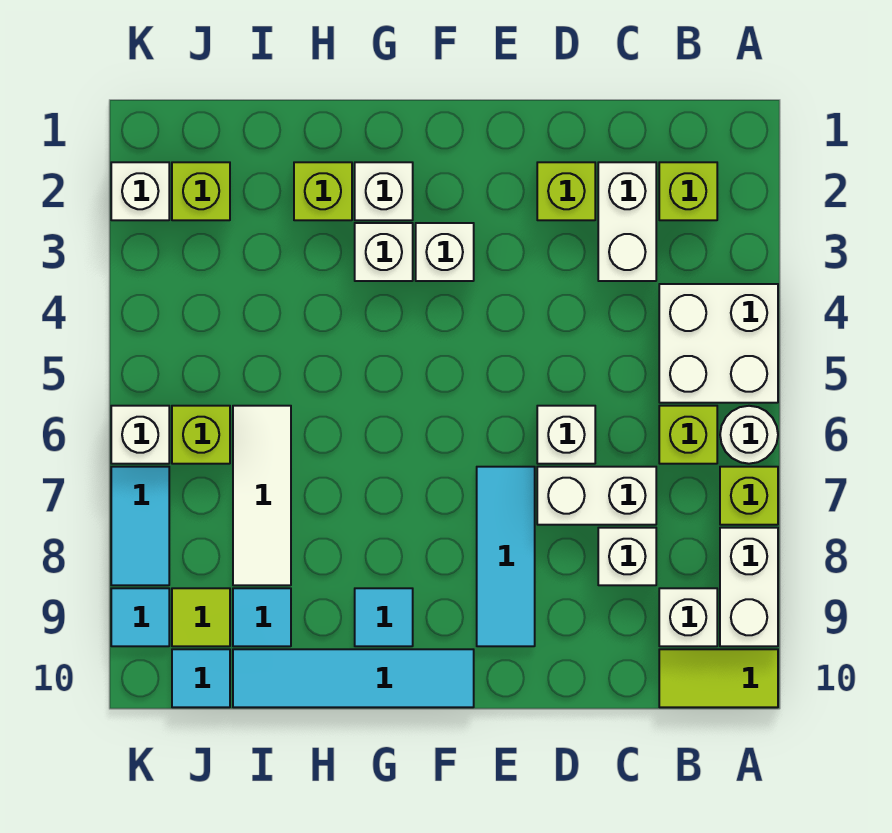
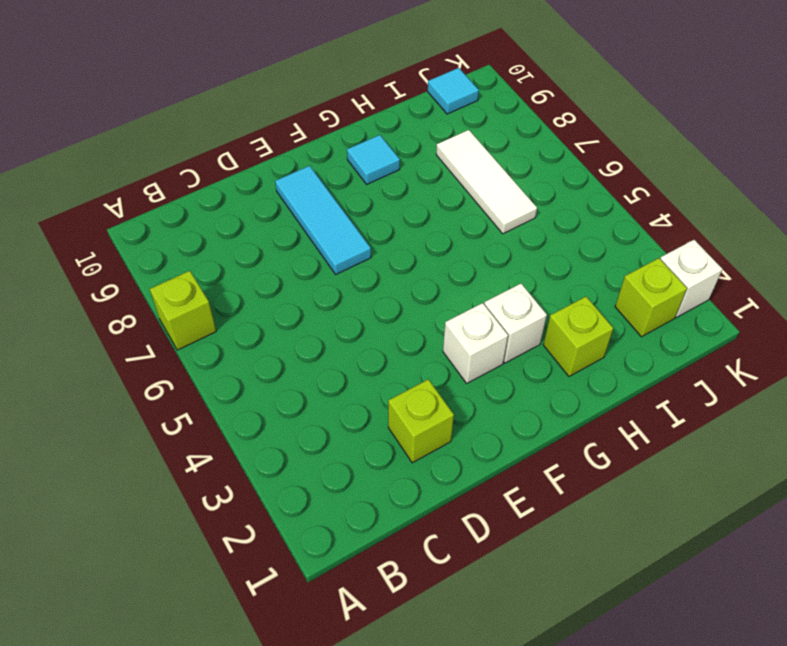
none -> white 2x2 brick [659,284,778,403]
none -> white 1x1 round brick [720,406,778,464]
none -> white 1x2 brick [720,528,778,646]
none -> lime 1x2 tile [659,649,778,707]

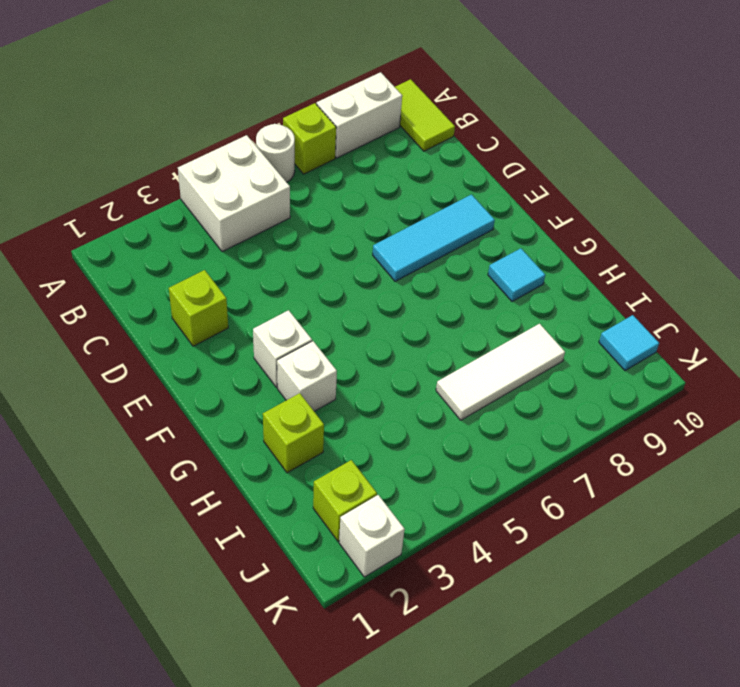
none -> lime 1x1 brick [659,162,717,220]
none -> lime 1x1 brick [659,406,717,464]
none -> white 1x1 brick [659,588,717,646]
none -> white 1x2 brick [598,162,656,281]

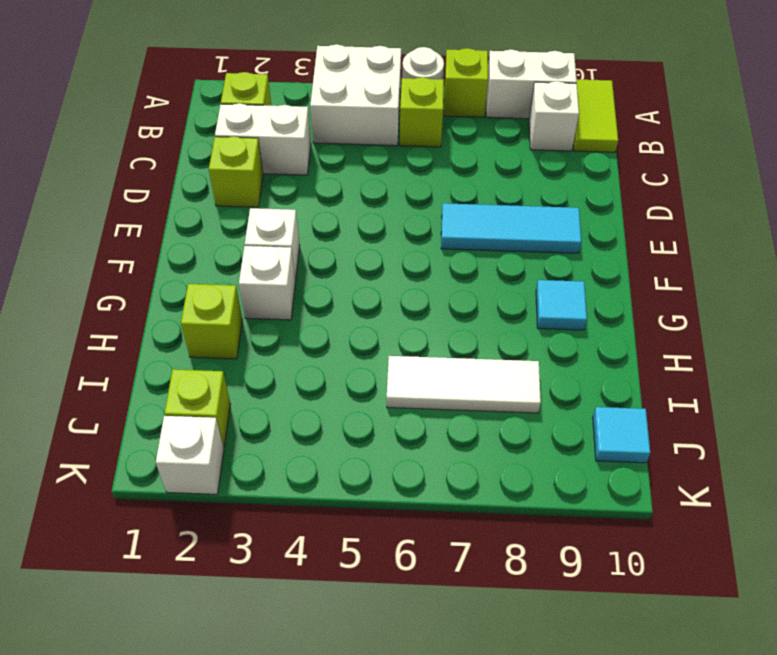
none -> white 1x2 brick [537,467,656,525]
none -> white 1x1 brick [598,528,656,585]
none -> white 1x1 brick [537,406,595,464]
none -> cyan 1x4 tile [233,649,474,707]

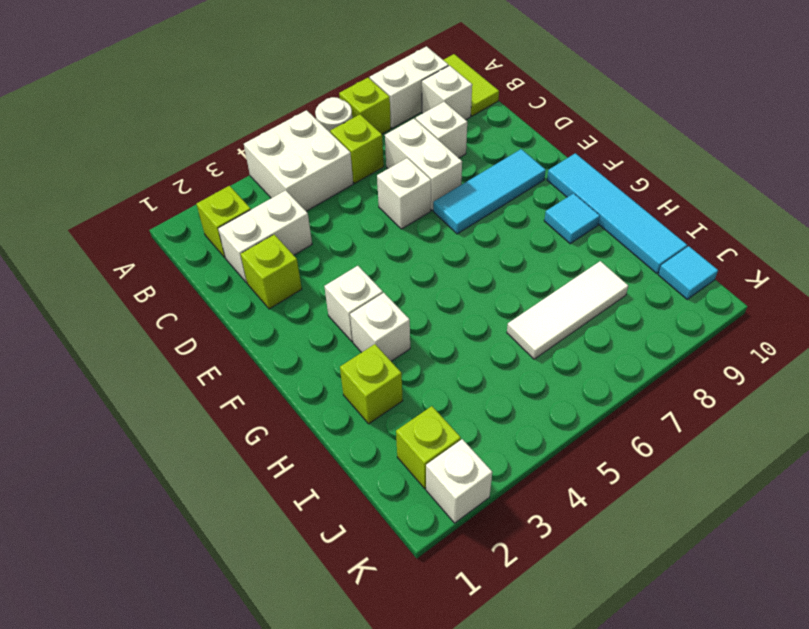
none -> white 1x1 brick [355,162,413,220]
none -> cyan 1x1 tile [233,588,291,646]
none -> lime 1x1 brick [172,406,230,464]
none -> lime 1x1 tile [172,588,230,646]

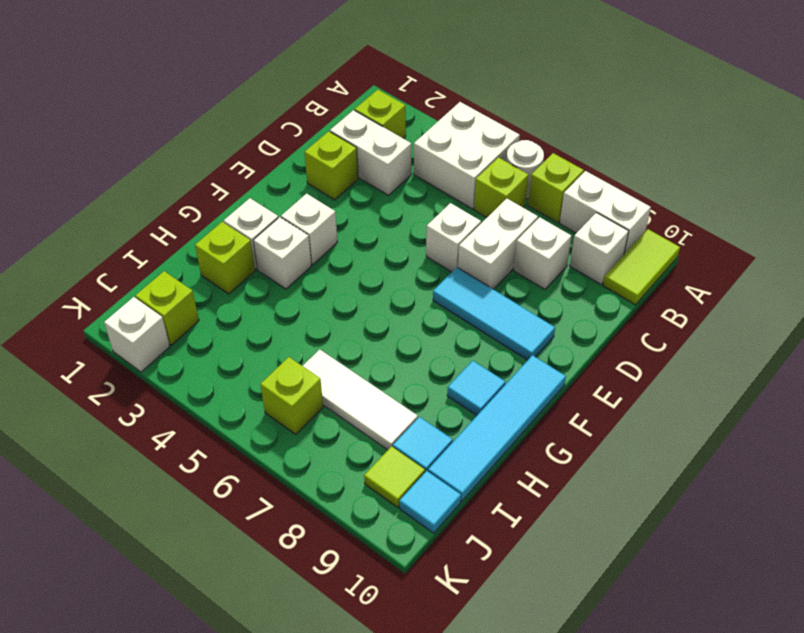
none -> white 1x1 brick [111,406,169,464]
none -> cyan 1x2 tile [111,467,169,585]
none -> cyan 1x1 tile [111,588,169,646]

